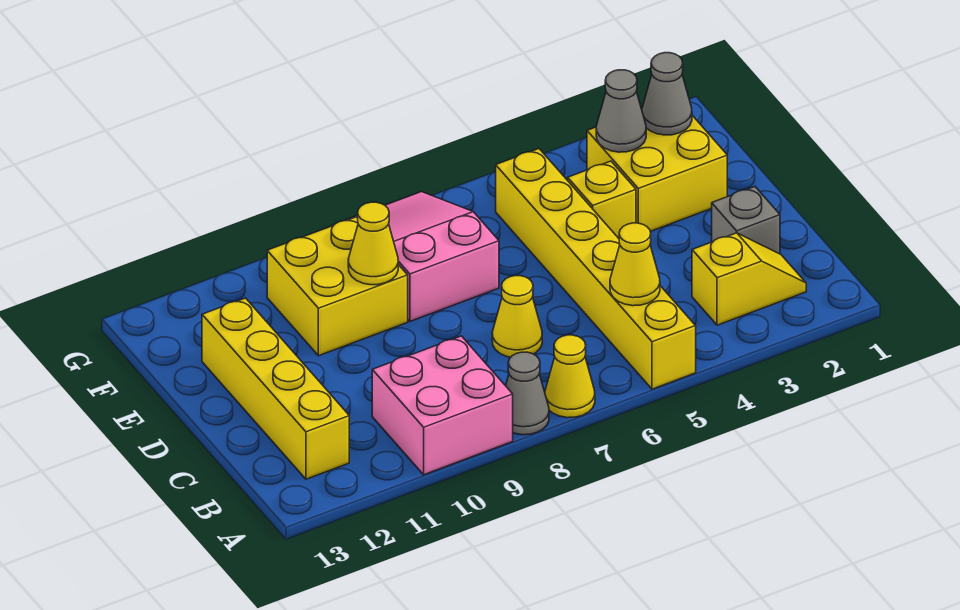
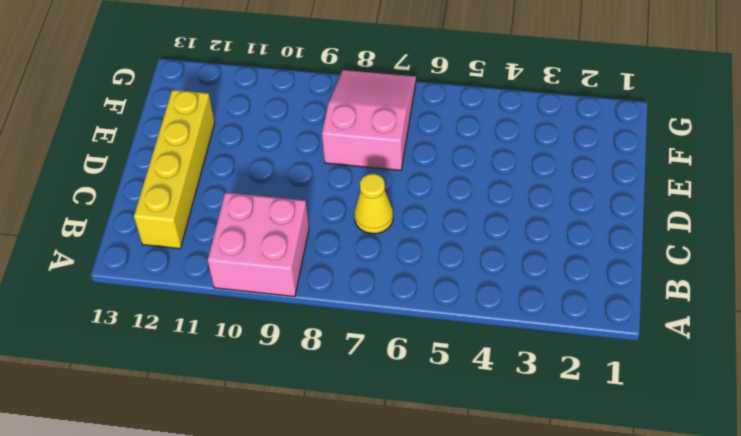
none -> yellow 1x6 brick [496,149,696,389]
none -> yellow 1x1 cone [545,335,595,418]
none -> grey 1x1 cone [506,352,549,435]

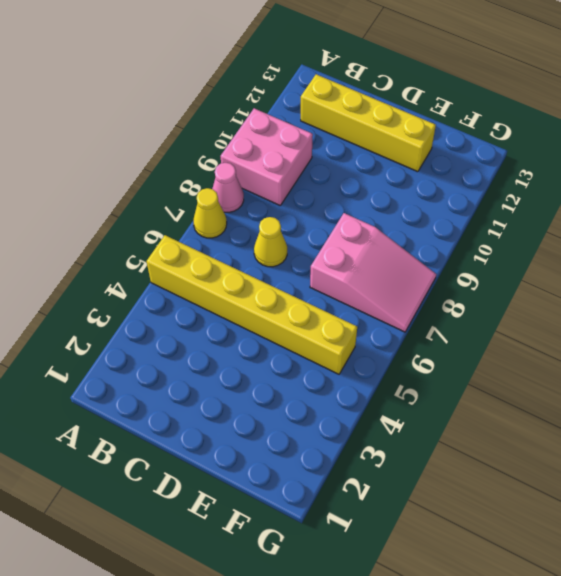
pink 1x1 cone [212,163,244,212] -> grey 1x1 cone [506,352,549,435]
none -> yellow 1x2 slope [692,233,806,325]
none -> grey 1x1 brick [712,187,780,254]
none -> yellow 2x2 brick [587,115,727,231]

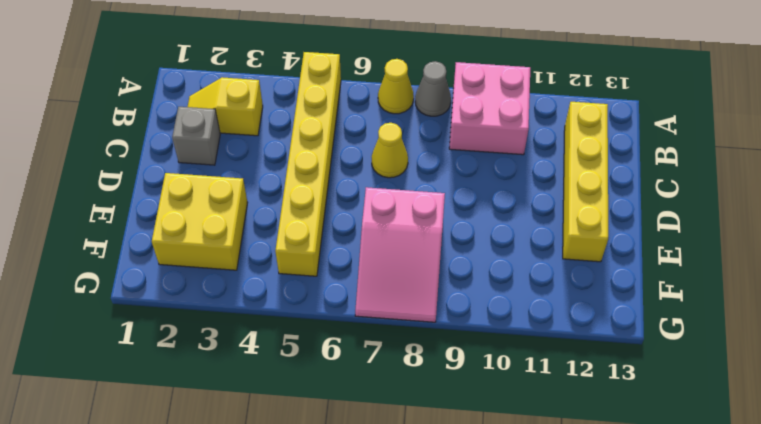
none -> yellow 1x1 brick [568,161,636,238]
none -> yellow 2x2 brick [267,217,408,356]
none -> yellow 1x1 cone [610,223,660,306]

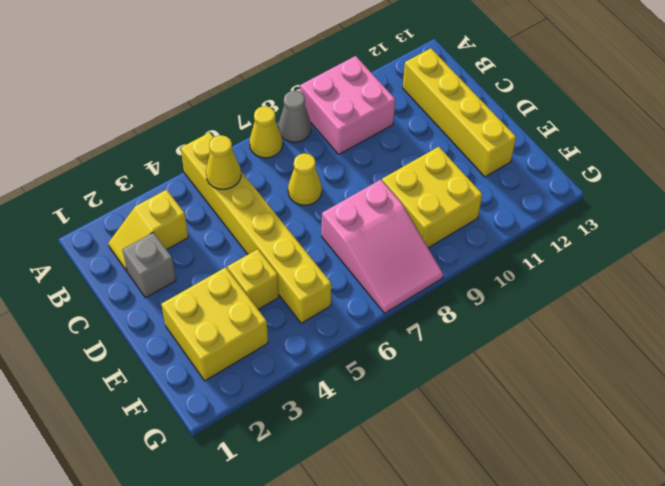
none -> yellow 1x1 cone [348,202,398,285]
none -> grey 1x1 cone [642,53,692,135]
none -> grey 1x1 cone [596,70,646,152]

